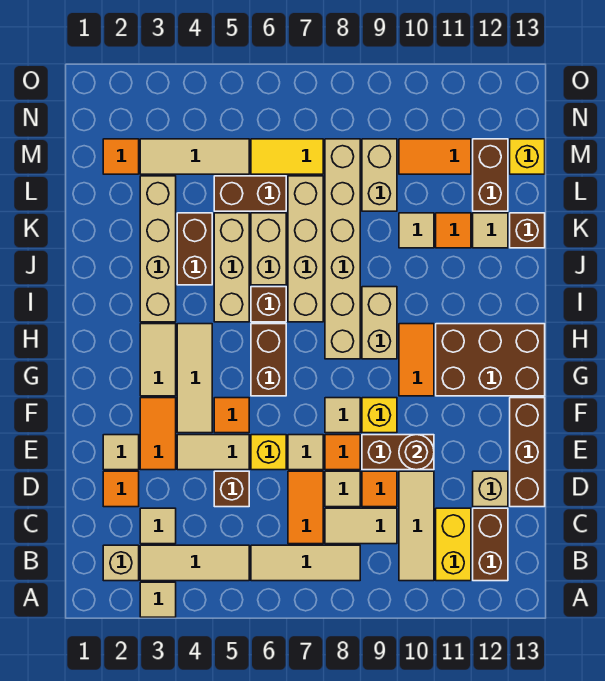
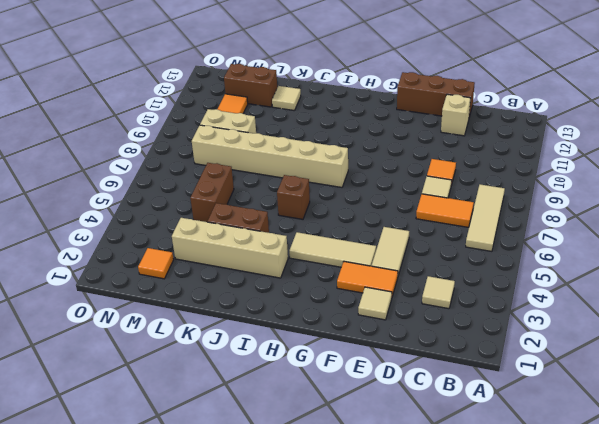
none -> tan 1x1 tile [140,582,176,617]
none -> tan 1x1 brick [103,545,139,581]
none -> tan 1x3 tile [140,545,249,581]
none -> tan 1x3 tile [399,471,434,581]

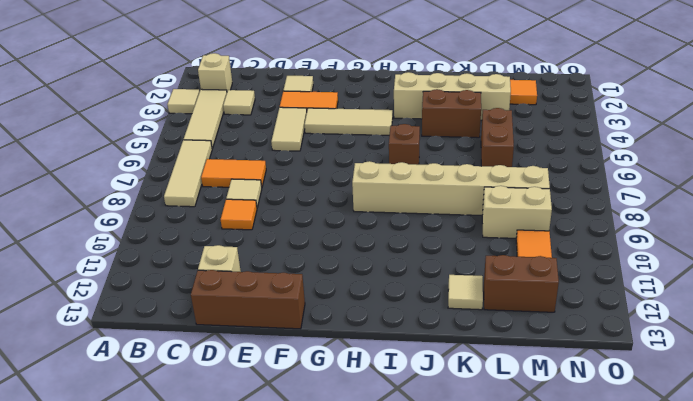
none -> tan 1x3 tile [399,471,434,581]
none -> yellow 1x2 brick [436,508,471,581]
none -> brown 1x2 brick [473,508,508,581]
none -> tan 1x2 tile [325,508,397,544]

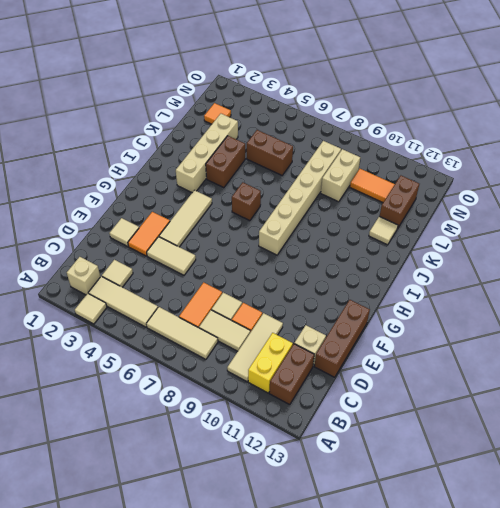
none -> orange 1x1 tile [103,471,139,507]
none -> brown 1x1 brick [214,471,249,507]
none -> yellow 1x1 brick [251,435,286,470]
none -> tan 1x1 tile [288,435,323,470]

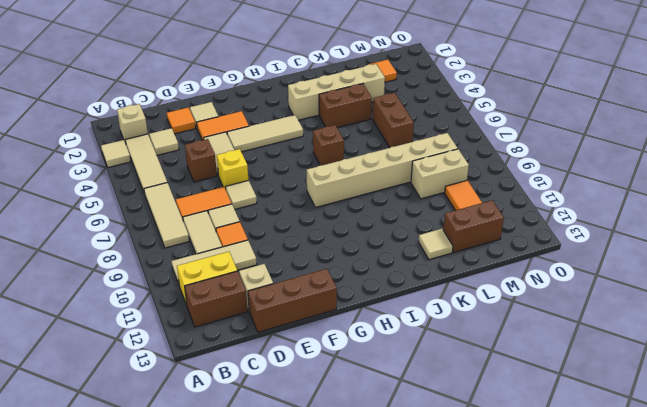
none -> orange 1x1 tile [325,435,360,470]
none -> brown 1x2 brick [362,435,434,470]
none -> orange 1x1 tile [214,398,249,433]
none -> tan 1x1 tile [325,398,360,433]

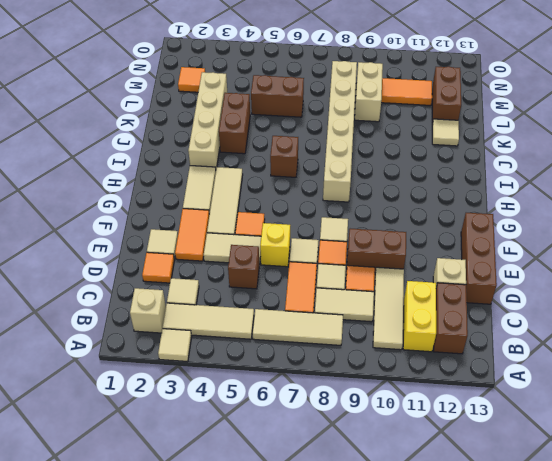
none -> yellow 1x1 brick [362,398,397,433]
none -> brown 1x2 brick [251,324,286,396]
none -> orange 1x2 tile [399,324,434,396]
none -> brown 2x3 brick [436,324,545,396]

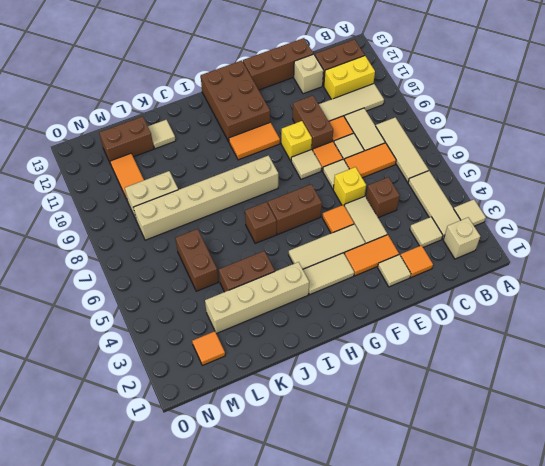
none -> tan 1x2 brick [362,287,397,359]
none -> tan 1x3 brick [214,213,249,322]
none -> tan 1x4 brick [288,176,323,322]
none -> tan 1x2 brick [251,213,286,285]

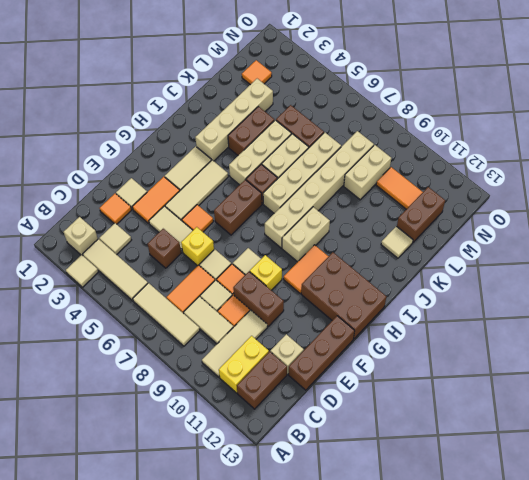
none -> tan 1x1 tile [399,213,434,248]
none -> orange 1x1 tile [436,213,471,248]
none -> brown 1x1 brick [510,213,545,248]
none -> tan 1x3 tile [140,139,249,174]

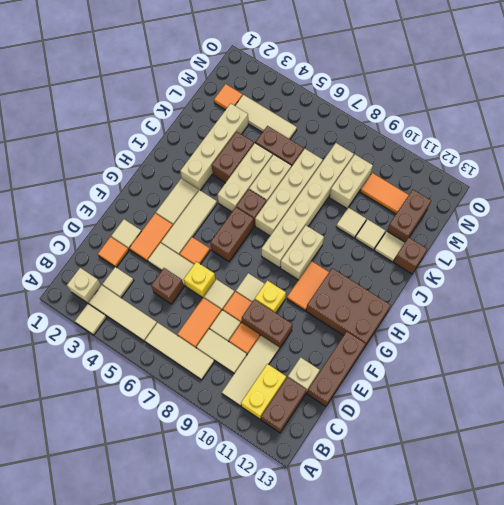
tan 1x1 tile [355,219,386,250] -> orange 1x1 tile [436,213,471,248]
none -> yellow 1x2 tile [251,139,323,174]
none -> yellow 1x1 brick [510,139,545,174]
none -> brown 1x1 round brick [399,435,434,470]

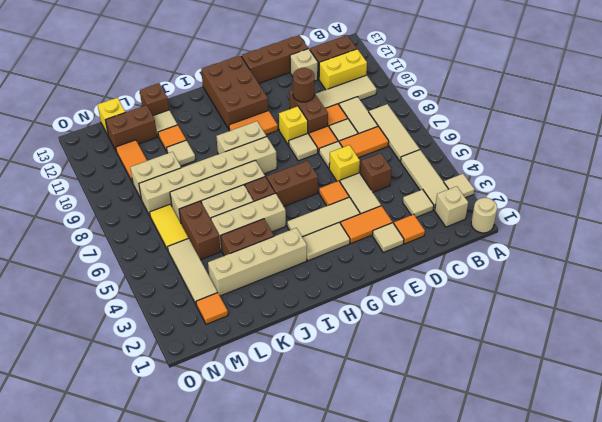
tan 1x1 round brick [471,198,497,233] -> none

